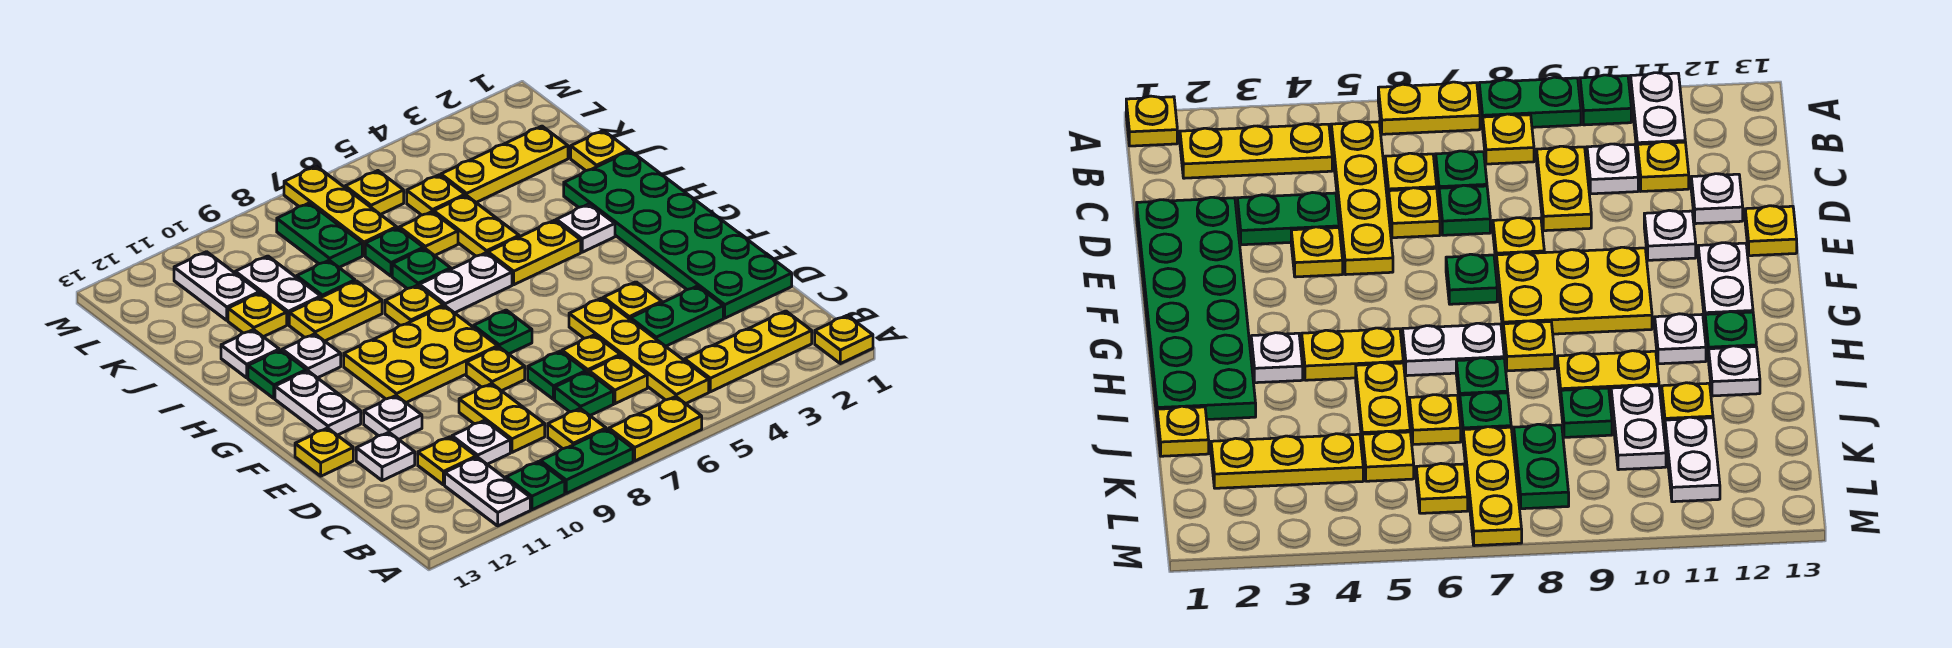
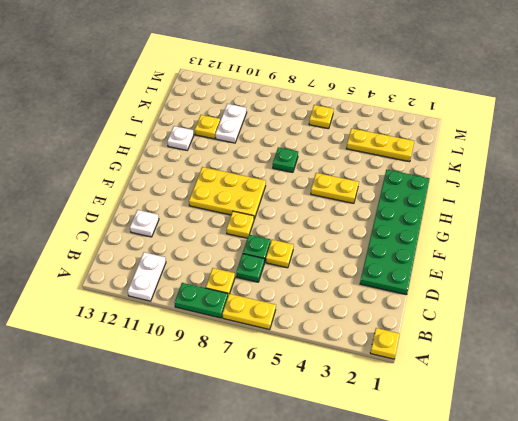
none -> green 1x1 plate [506,461,565,510]
none -> yellow 1x3 plate [685,311,812,392]
none -> yellow 1x4 plate [569,298,709,404]
none -> yellow 1x1 plate [589,355,647,404]

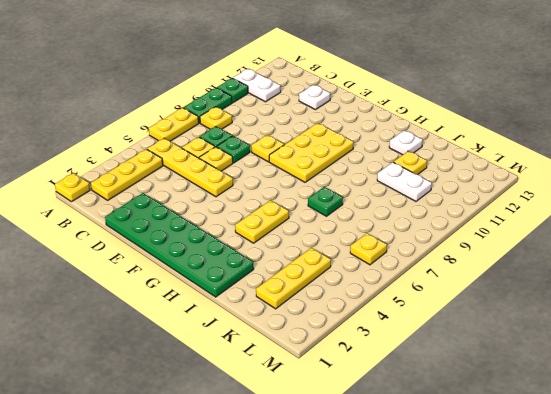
none -> yellow 1x2 plate [459,384,545,452]
none -> white 1x1 plate [452,420,510,464]
none -> yellow 1x1 plate [418,437,476,485]
none -> green 1x2 plate [631,286,723,346]

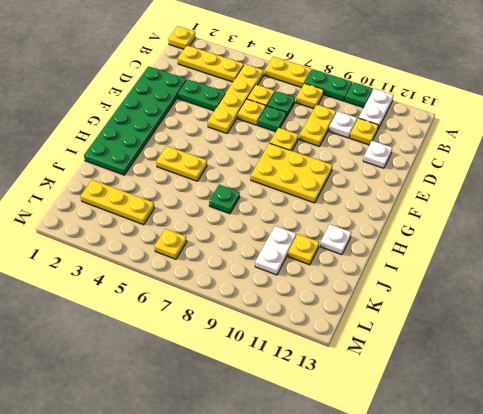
none -> yellow 1x1 plate [603,282,662,320]
none -> white 1x1 plate [364,396,422,439]
none -> yellow 1x1 plate [295,428,353,476]
none -> green 1x1 plate [474,310,532,354]

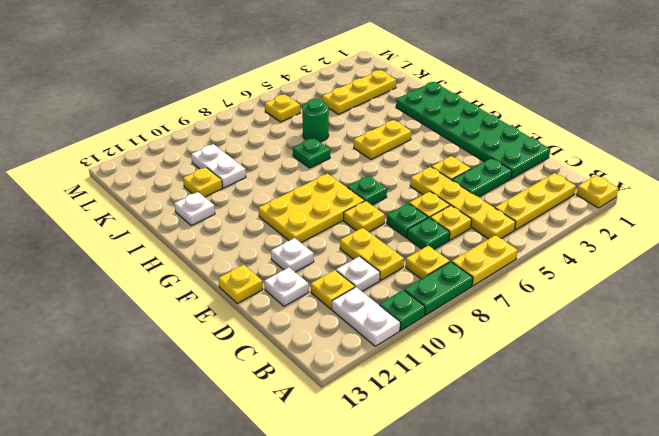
green 1x1 round brick [302,98,329,142] -> yellow 1x1 plate [399,212,458,256]
none -> white 1x2 plate [275,371,361,435]
none -> white 1x1 plate [556,204,615,252]
none -> white 1x2 plate [419,253,512,313]
none -> yellow 1x1 plate [385,285,443,325]

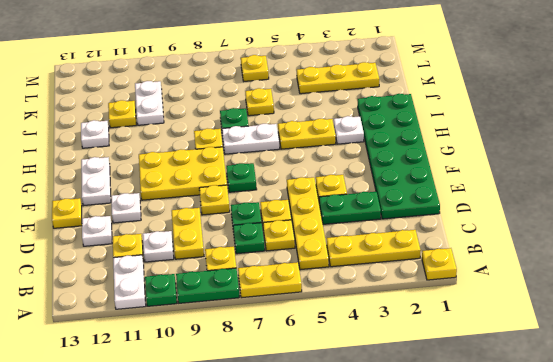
none -> white 1x1 plate [282,334,341,378]
none -> green 1x1 plate [248,350,306,398]
none -> yellow 1x2 plate [434,195,519,256]
none -> yellow 1x2 plate [289,281,382,341]

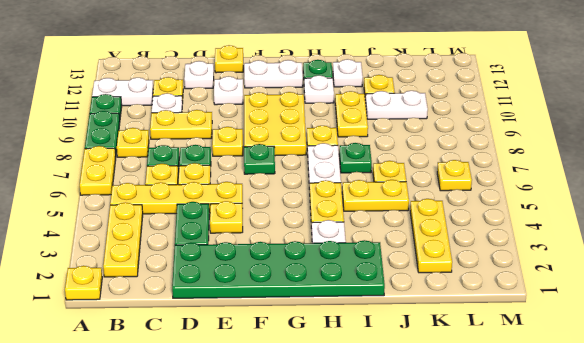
none -> yellow 1x1 plate [571,130,629,171]
none -> green 1x1 plate [365,228,424,276]
none -> green 1x1 plate [297,260,355,297]
none -> yellow 1x1 plate [407,175,465,215]

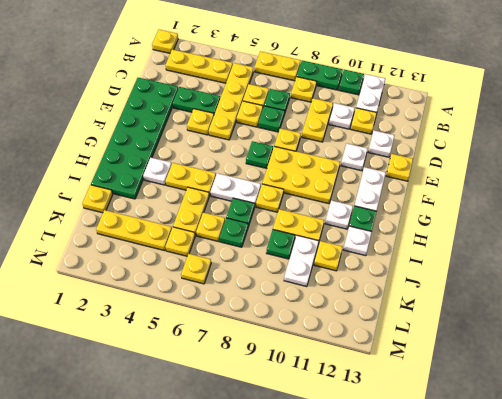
none -> yellow 1x3 plate [284,166,397,255]
none -> green 1x2 plate [277,203,362,267]
none -> white 1x2 plate [174,252,259,320]

